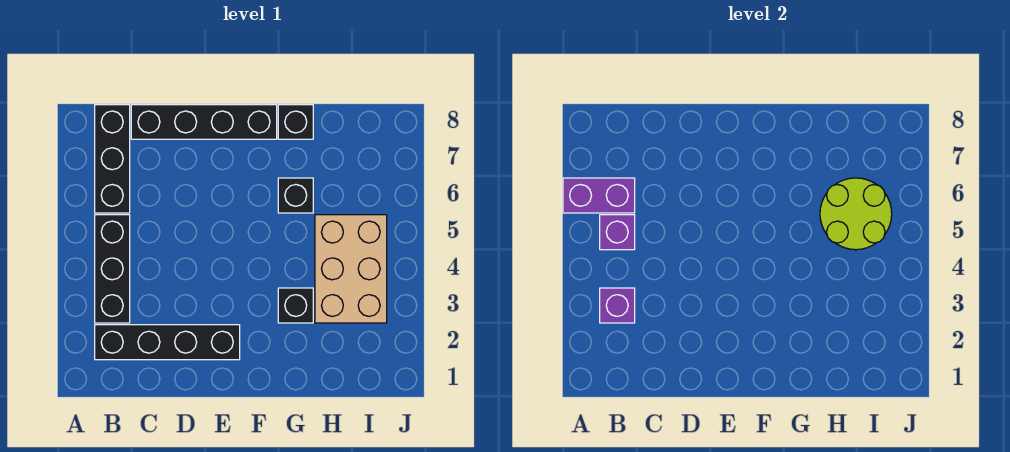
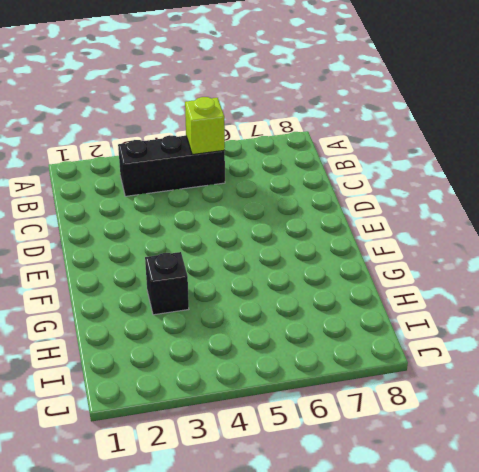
lime 1x1 brick [185,97,225,155] -> purple 1x1 brick [600,215,635,250]
none -> black 1x4 brick [95,325,240,360]
none -> black 1x3 brick [95,105,130,213]
none -> black 1x4 brick [131,105,277,139]

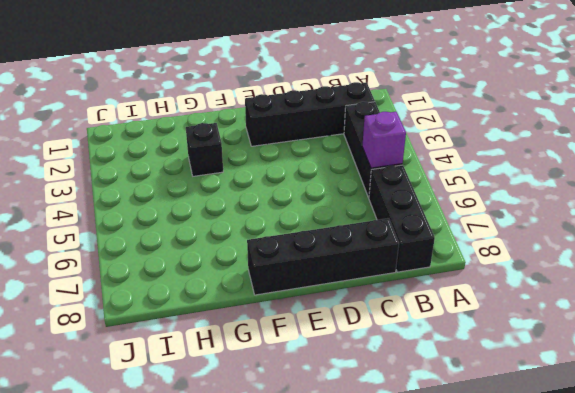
none -> black 1x1 brick [278,178,313,213]
none -> black 1x1 brick [278,105,313,139]
none -> tan 2x3 brick [315,215,387,323]

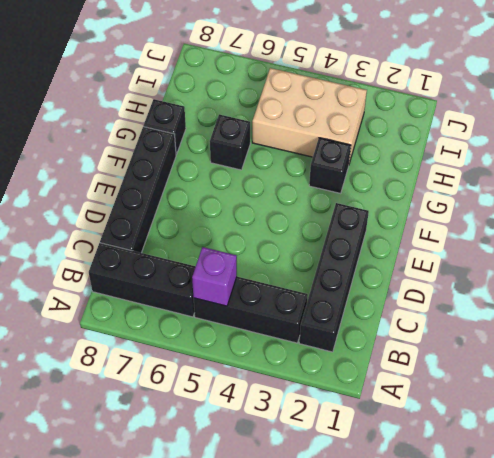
none -> purple 1x2 brick [563,178,635,213]
none -> purple 1x1 brick [600,288,635,323]
none -> lime 2x2 round brick [820,178,892,250]

